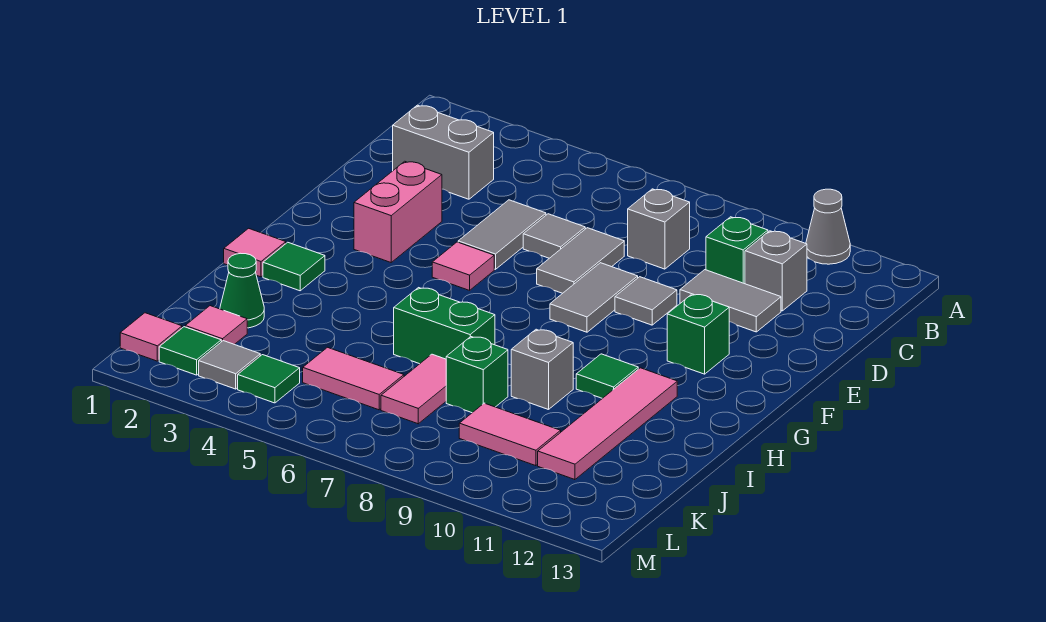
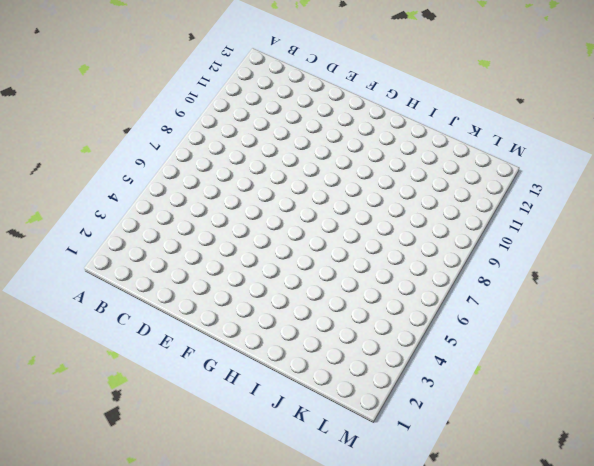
none -> grey 1x1 cone [806,189,850,264]
none -> grey 1x2 brick [393,105,494,199]
none -> grey 1x1 brick [628,189,690,269]
none -> green 1x1 brick [706,217,768,284]

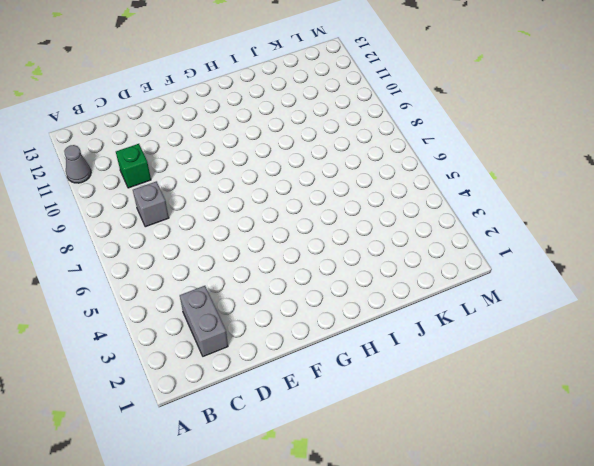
none -> grey 1x1 brick [745,231,807,311]
none -> grey 1x2 tile [458,200,546,269]
none -> grey 1x1 tile [523,214,585,258]
none -> grey 1x2 tile [537,228,624,293]

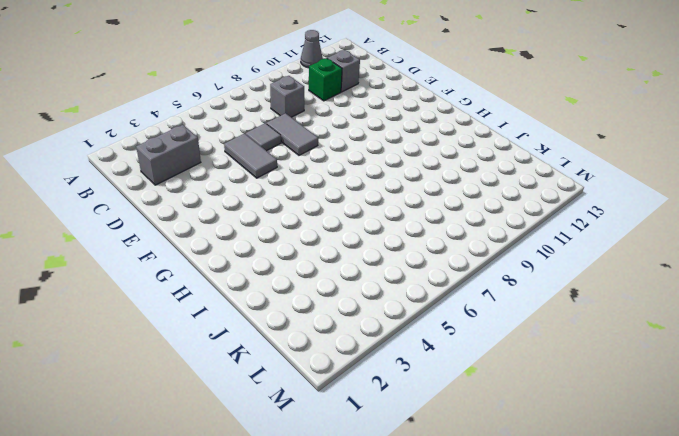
none -> grey 1x2 tile [680,270,781,332]
none -> pink 1x2 brick [354,161,442,262]
none -> grey 1x2 tile [550,263,638,332]
none -> grey 1x1 tile [615,277,677,325]

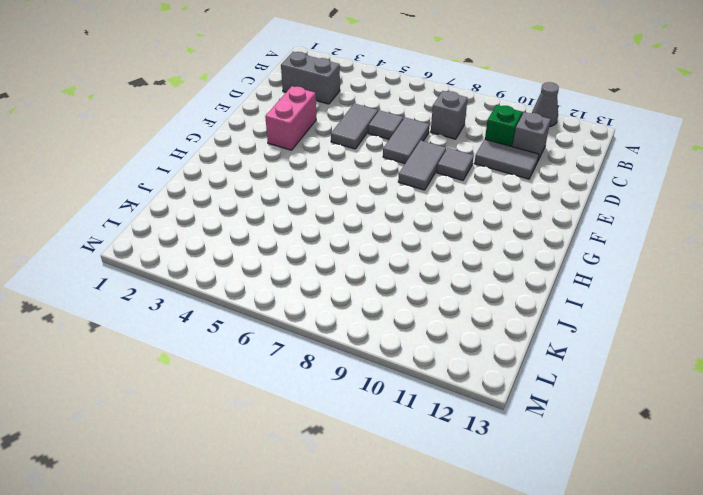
none -> pink 1x1 tile [432,242,494,290]
none -> green 1x1 brick [667,294,729,374]
none -> pink 1x1 tile [224,228,286,277]
none -> green 1x1 tile [263,242,325,291]

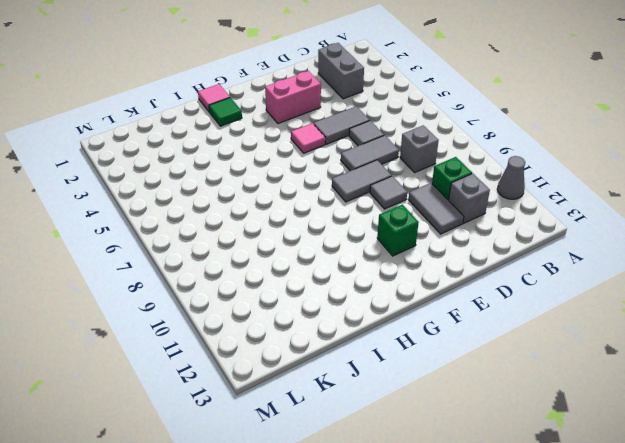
none -> green 1x1 tile [576,354,638,398]
none -> pink 1x4 tile [538,368,677,480]
none -> green 1x2 brick [394,288,495,364]
none -> grey 1x1 brick [511,329,573,410]

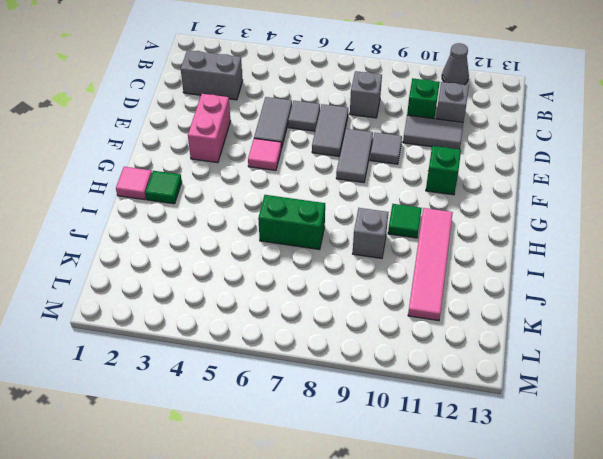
none -> green 1x1 cone [220,253,264,328]
none -> pink 1x2 tile [381,354,446,424]
none -> green 1x1 brick [446,337,508,413]
none -> pink 1x1 tile [185,306,247,344]

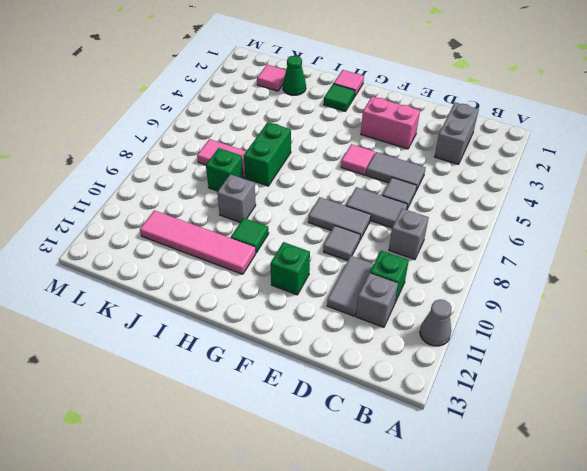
none -> pink 1x2 tile [303,347,404,410]
none -> pink 1x2 tile [459,403,561,466]
none -> pink 1x1 tile [120,313,182,361]
none -> green 1x1 tile [159,327,221,375]

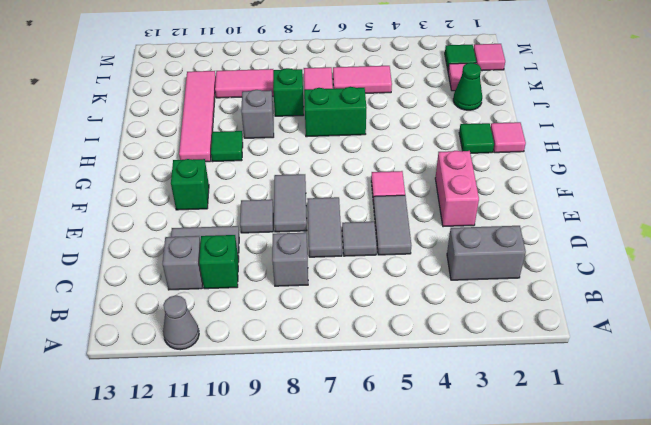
none -> grey 1x1 tile [199,341,260,389]
none -> green 1x1 tile [238,355,300,403]

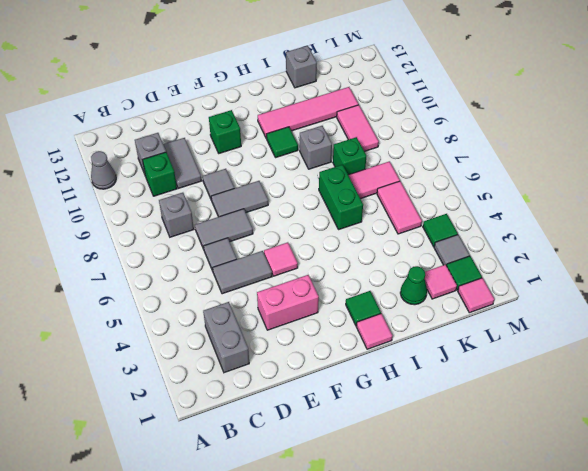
grey 1x1 brick [286,46,317,88] -> none

